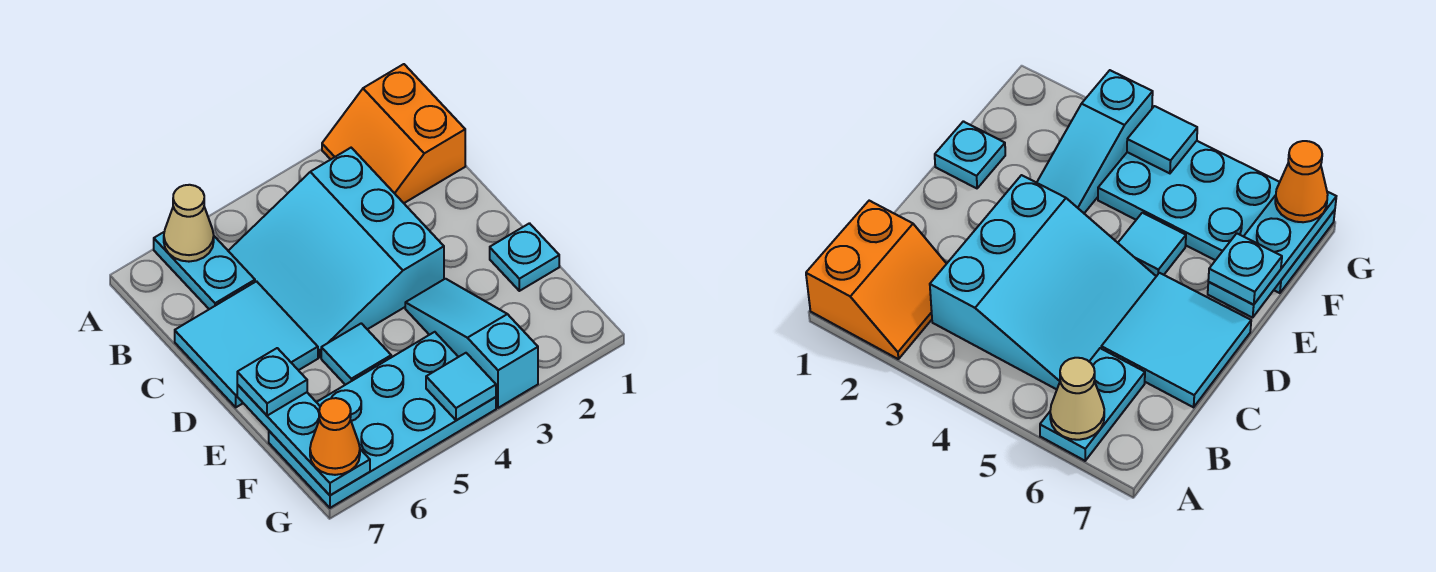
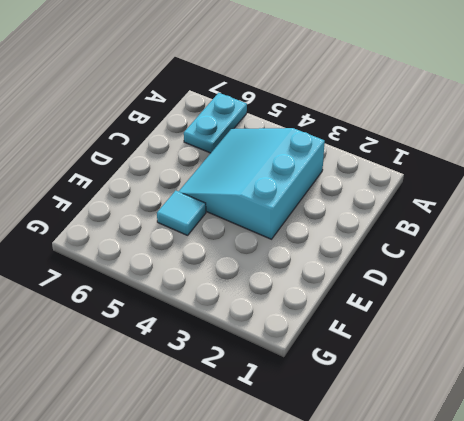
none -> orange 2x2 slope [322,64,465,203]
none -> cyan 2x2 tile [175,281,318,407]
none -> cyan 1x1 plate [490,223,559,291]

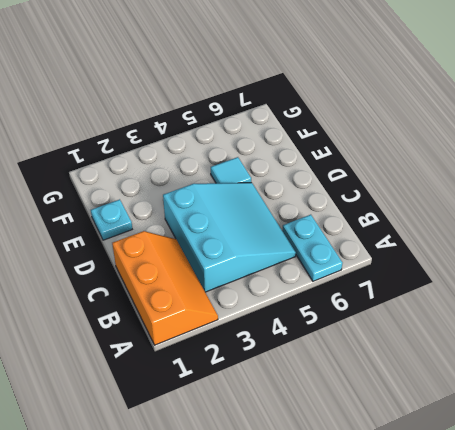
orange 2x3 slope [112,231,218,345] -> orange 2x2 slope [322,64,465,203]
none -> cyan 2x2 tile [175,281,318,407]
none -> cyan 1x3 slope [405,279,538,408]
none -> cyan 2x4 plate [269,332,496,508]

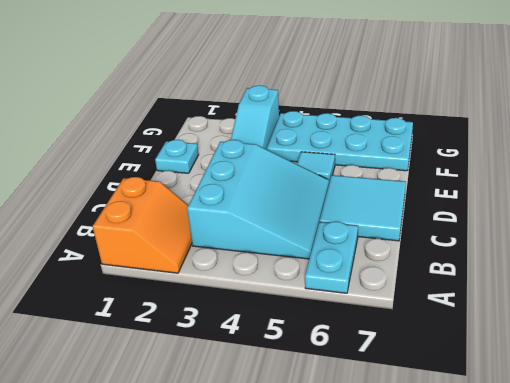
none -> tan 1x1 cone [164,185,214,262]
none -> cyan 1x3 plate [237,385,370,495]
none -> cyan 1x1 tile [426,353,496,420]

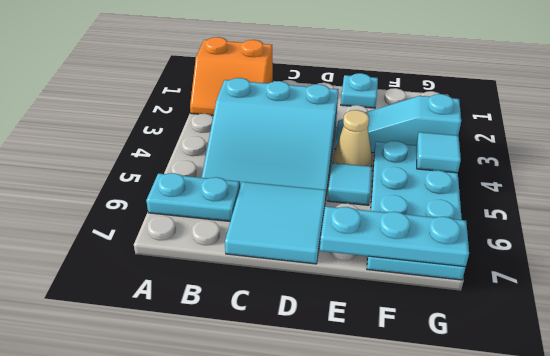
tan 1x1 cone [333,110,372,166] -> tan 1x1 cone moved to [164,185,214,262]
none -> cyan 1x1 plate [237,348,307,416]
none -> orange 1x1 cone [310,398,360,475]

